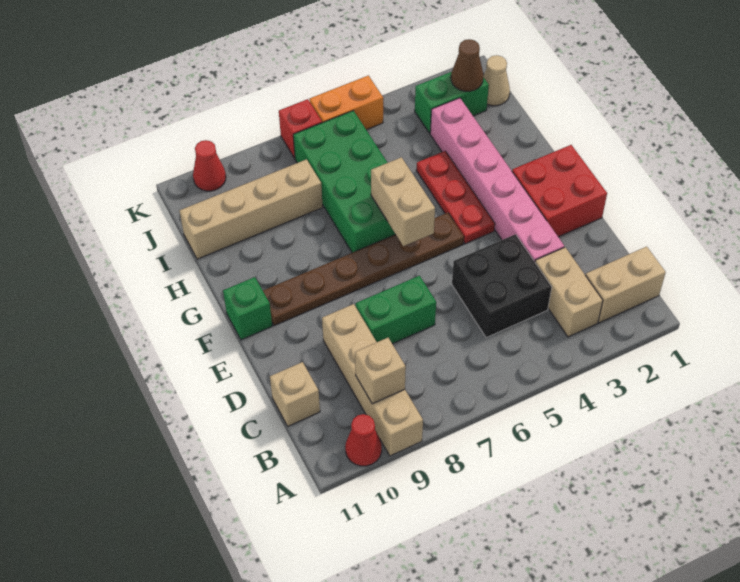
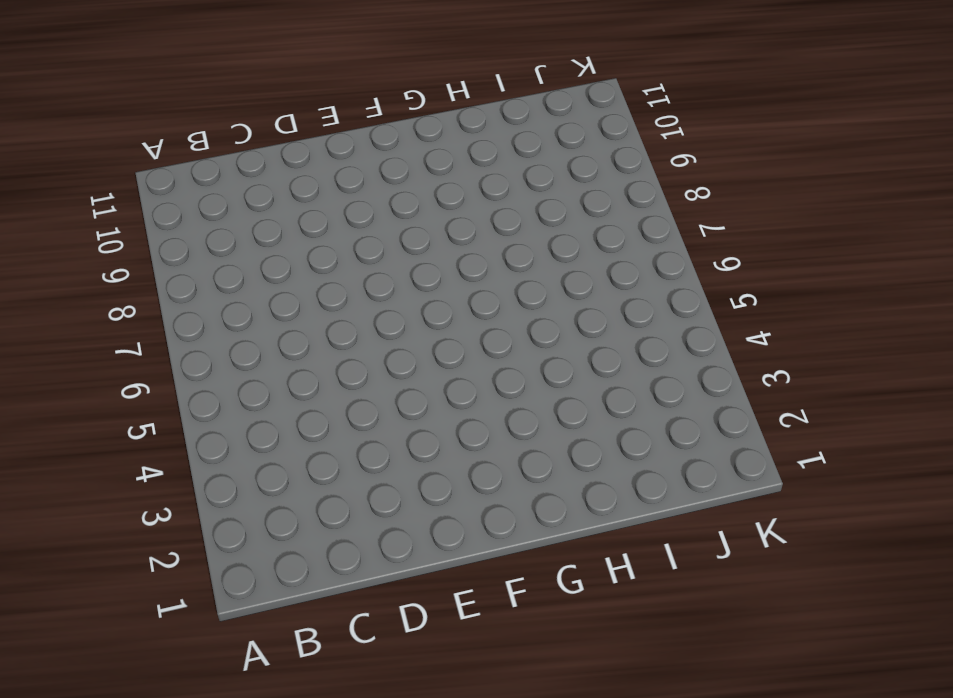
none -> tan 1x4 brick [322,304,423,456]
none -> red 1x1 cone [345,414,382,466]
none -> tan 1x2 brick [585,247,666,323]

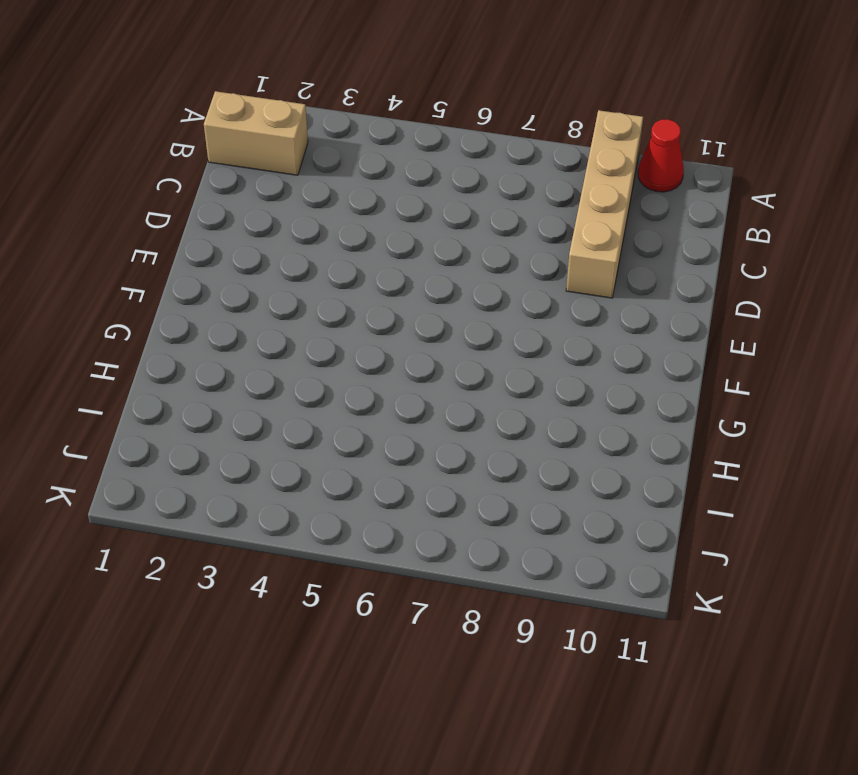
none -> tan 1x2 brick [535,247,603,337]
none -> black 2x2 brick [452,234,552,338]
none -> tan 1x1 brick [270,362,320,426]

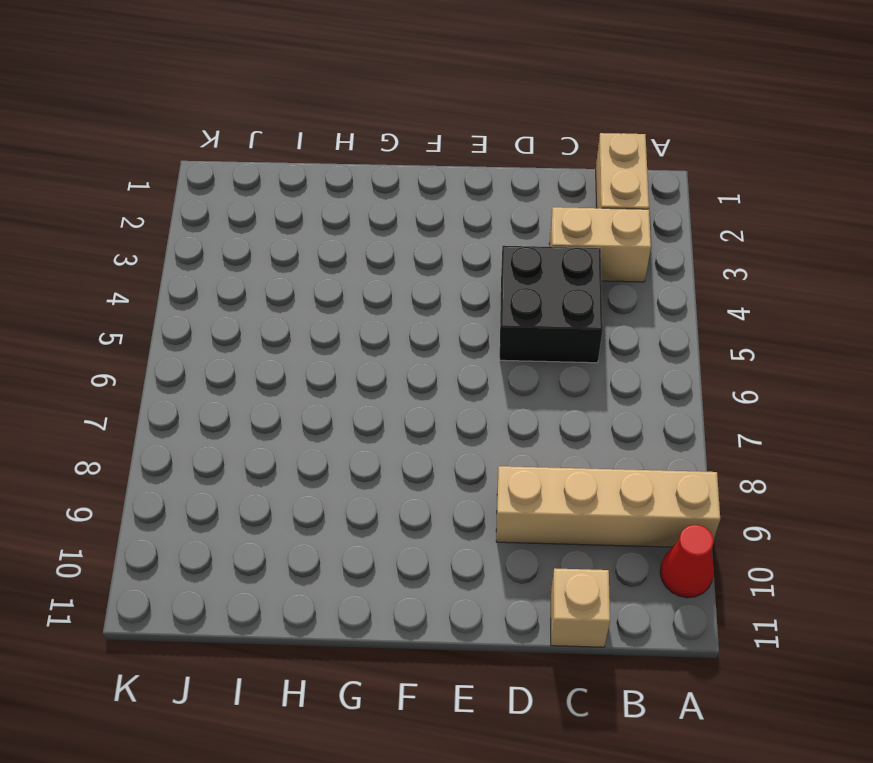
none -> pink 1x6 brick [430,98,564,262]
none -> green 1x2 brick [355,276,436,344]
none -> red 2x2 brick [512,145,607,237]

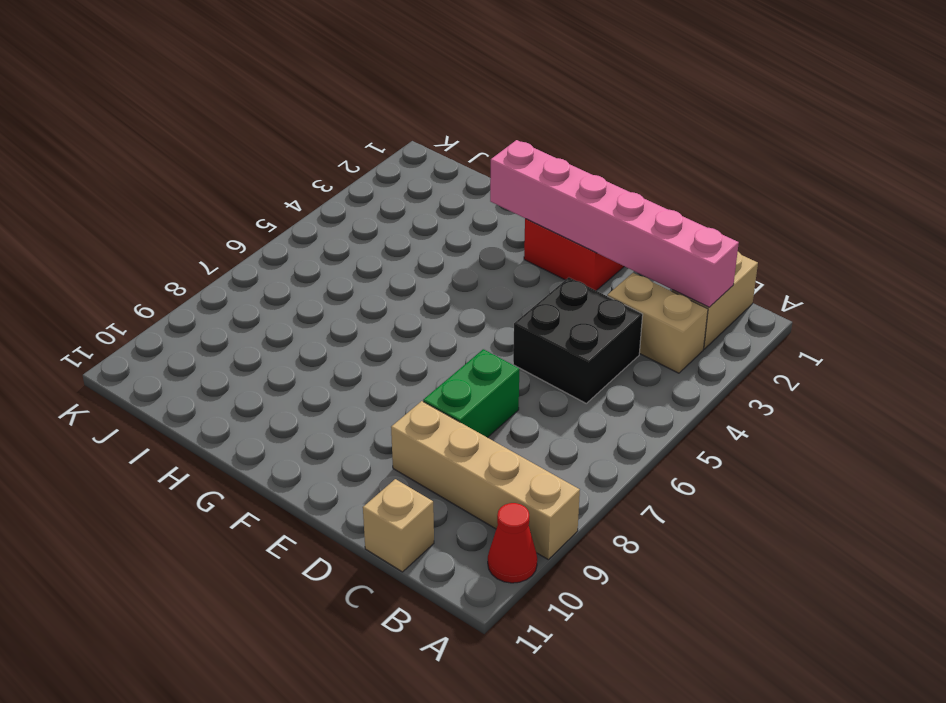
pink 1x6 brick [490,140,739,307] -> pink 1x6 brick moved to [430,98,564,262]
none -> red 1x3 plate [416,151,495,244]
none -> brown 1x6 plate [263,213,464,326]
none -> green 1x1 brick [223,277,272,340]

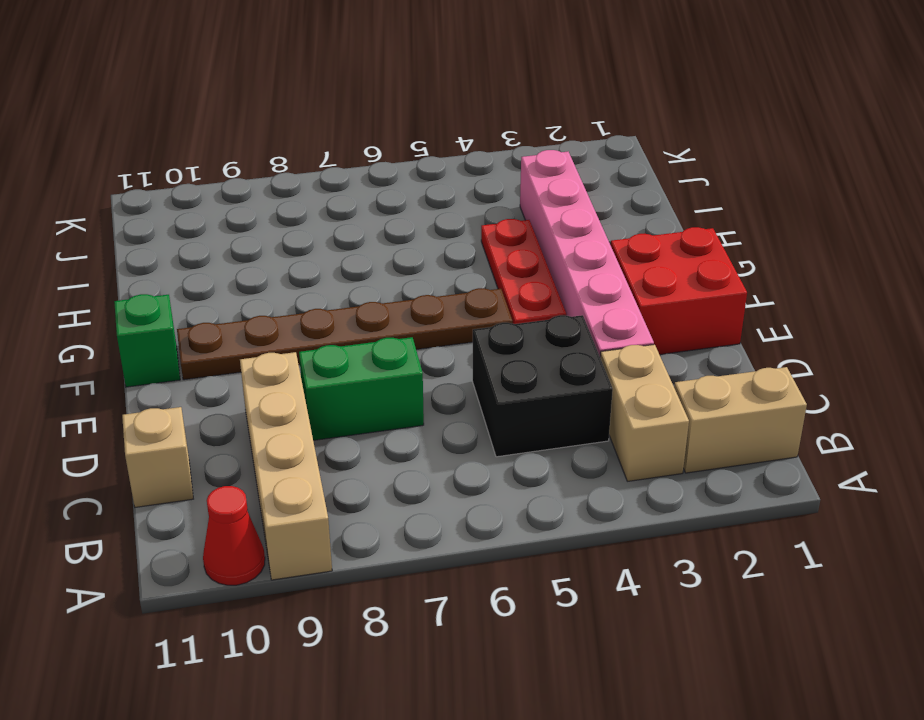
none -> green 2x4 brick [293,111,396,253]
none -> tan 1x4 brick [179,159,323,259]
none -> tan 1x1 cone [483,55,510,106]

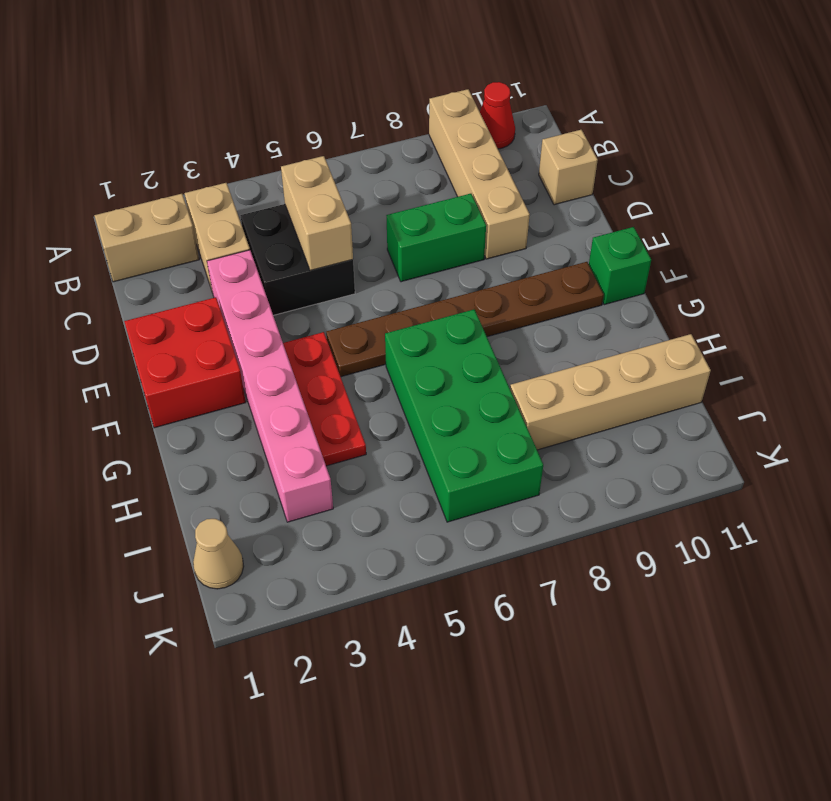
tan 1x2 brick [281,156,353,271] -> tan 1x2 brick moved to [371,157,435,246]
none -> green 1x2 brick [415,72,489,133]
none -> orange 1x2 brick [309,76,383,130]
none -> red 1x1 brick [279,99,322,158]

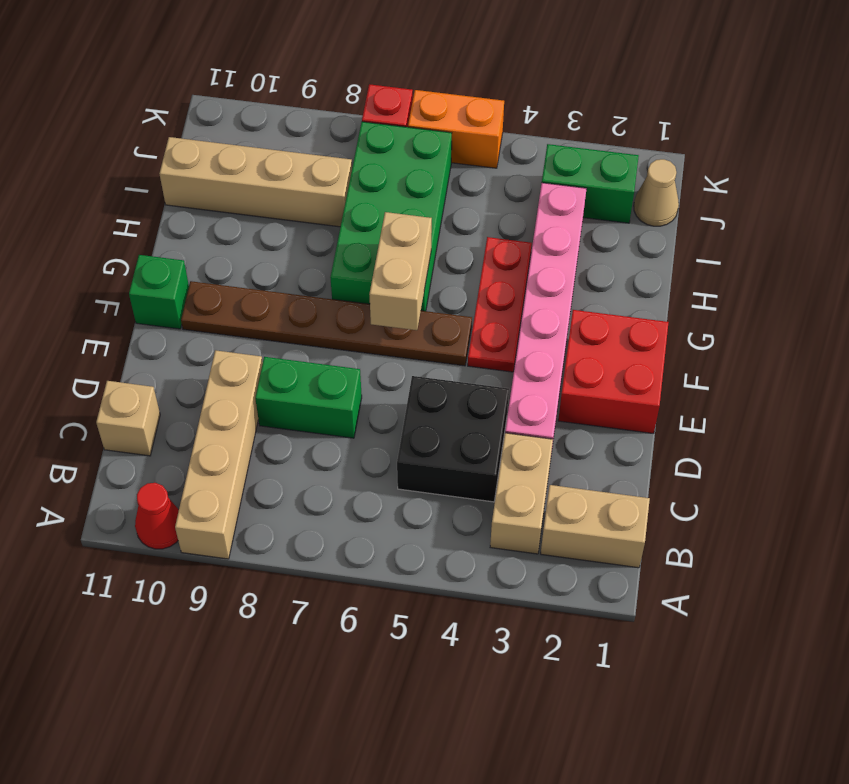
none -> red 1x1 cone [193,140,226,191]
none -> tan 1x1 brick [355,338,406,404]
none -> brown 1x1 cone [451,39,483,91]

